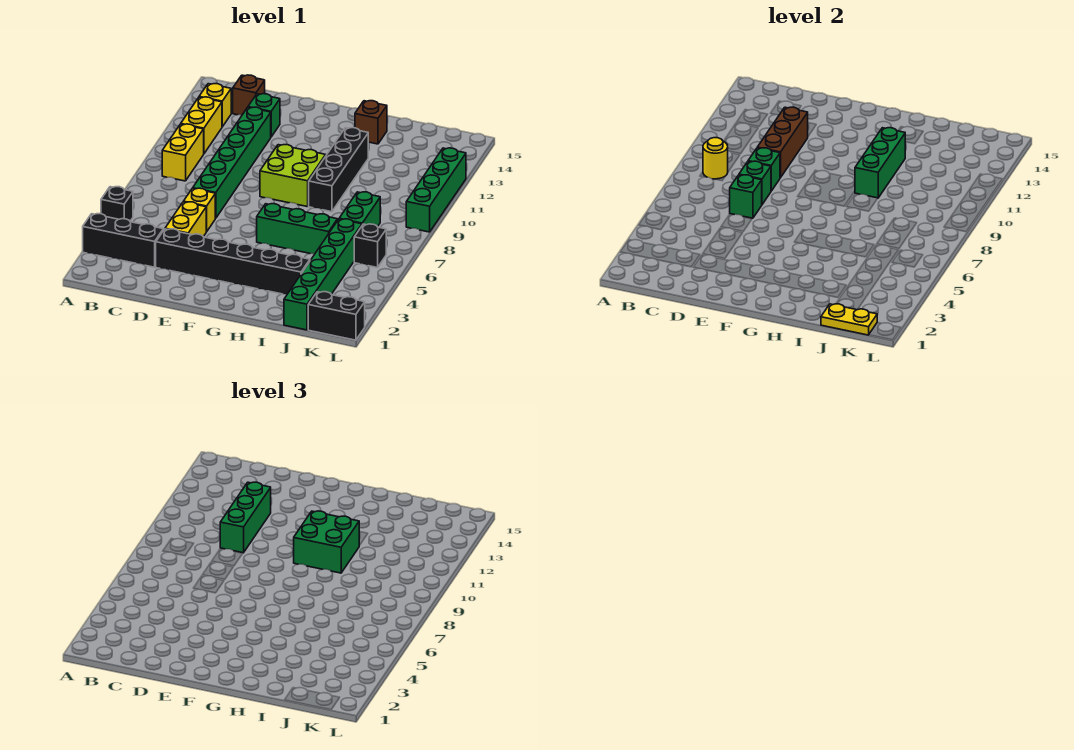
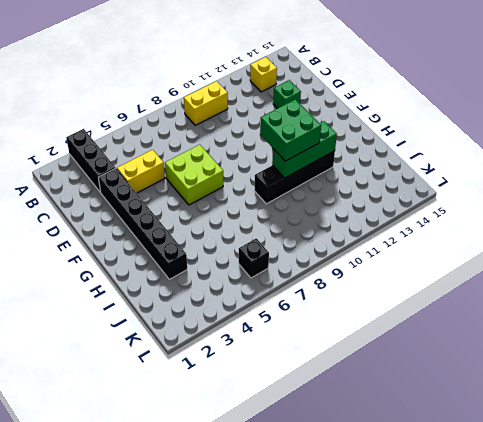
lime 2x2 brick [165,145,223,205] -> lime 2x2 brick moved to [260,145,326,207]
none -> black 1x1 brick [101,187,133,221]
none -> yellow 1x2 brick [181,97,222,153]
none -> brown 1x1 brick [233,75,265,115]

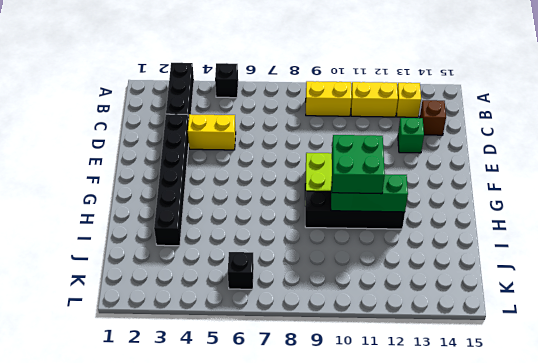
none -> yellow 1x1 brick [183,188,215,232]
none -> green 1x6 brick [193,107,271,218]
none -> green 1x3 brick [257,204,338,254]

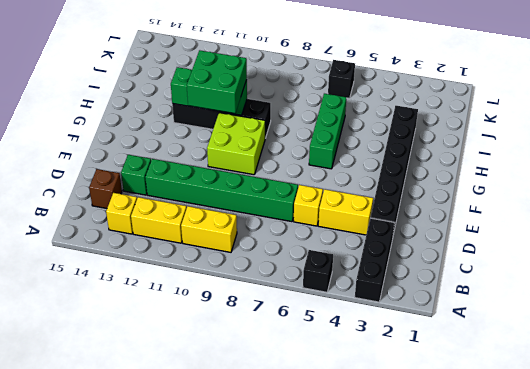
none -> brown 1x1 brick [355,101,387,144]
none -> green 1x6 brick [284,219,362,330]
none -> green 1x2 brick [339,192,380,227]

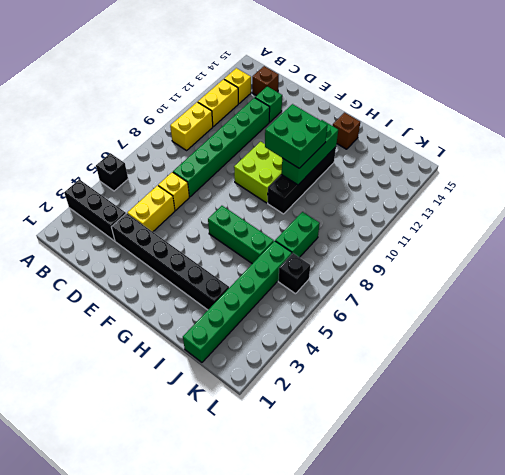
none -> black 1x2 brick [308,292,365,340]
none -> green 1x4 brick [406,148,466,232]
none -> yellow 1x1 round brick [703,138,728,179]

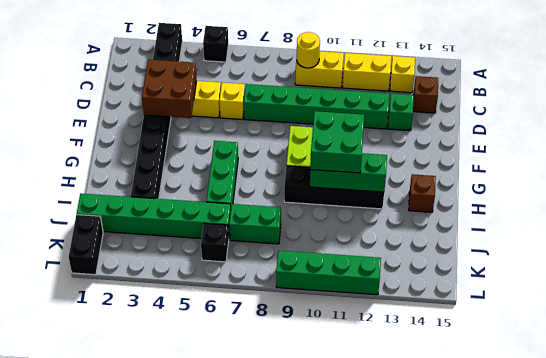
brown 2x2 brick [142,60,197,118] -> none
none -> green 1x1 brick [730,175,762,218]
none -> green 1x1 brick [739,161,771,204]
none -> green 1x1 brick [748,148,780,191]

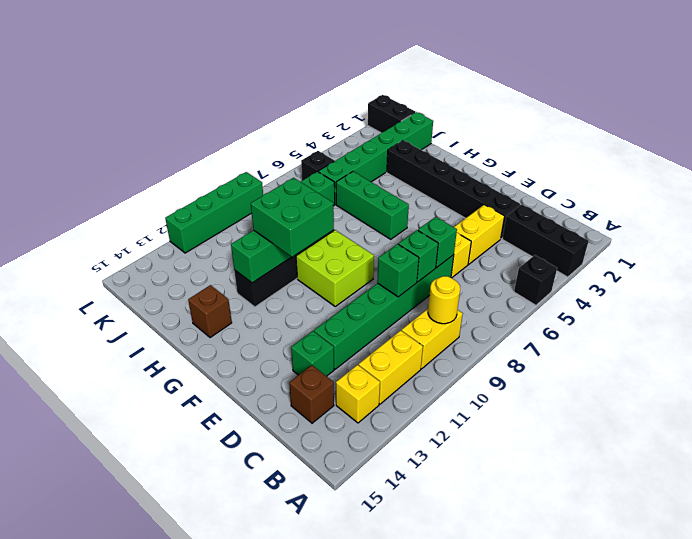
none -> brown 1x3 brick [757,107,808,178]
none -> yellow 1x2 plate [821,304,877,335]
none -> green 1x3 brick [220,482,271,553]

